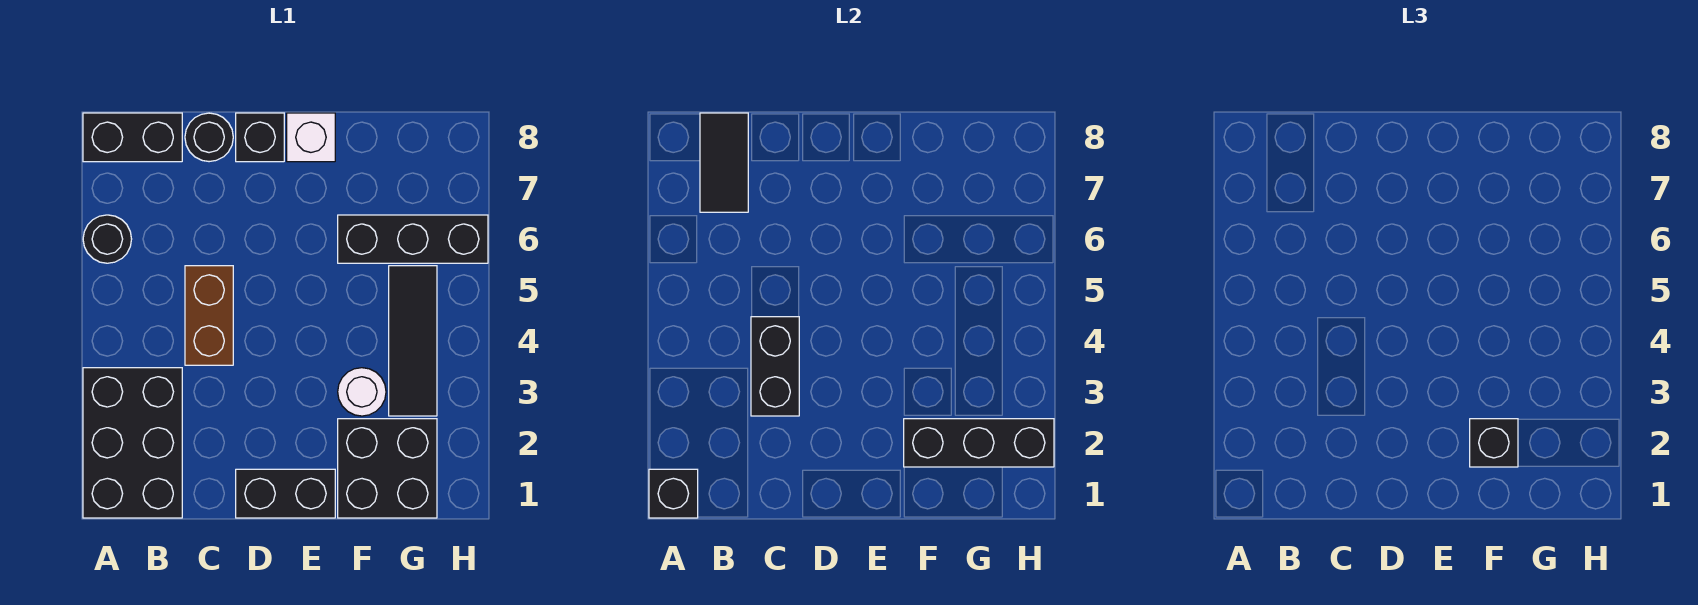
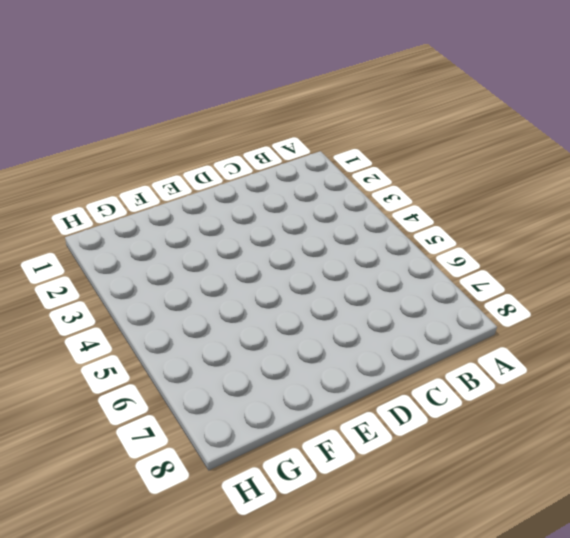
none -> black 2x3 brick [83,368,182,518]
none -> black 1x1 round brick [83,215,132,263]
none -> black 1x2 brick [83,113,182,162]

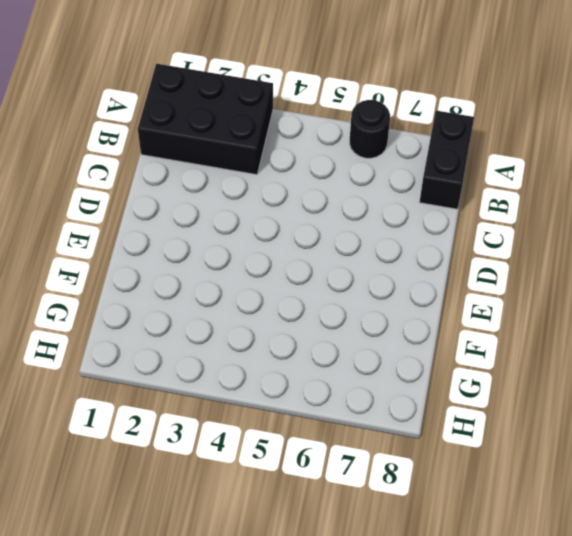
none -> brown 1x2 brick [185,266,233,365]
none -> black 1x1 round brick [185,113,233,162]
none -> black 1x2 brick [236,469,335,518]

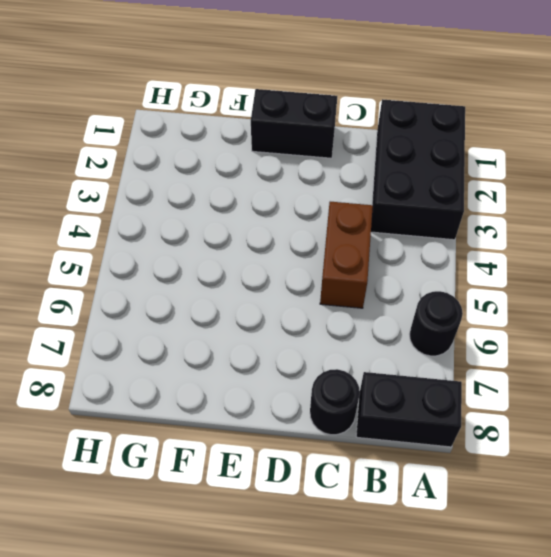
none -> black 1x1 brick [236,113,284,162]
none -> white 1x1 brick [287,113,335,162]
none -> black 2x2 brick [338,419,437,518]

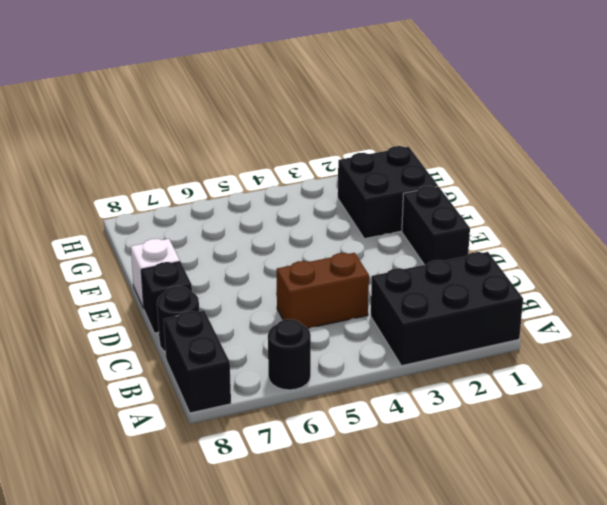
none -> white 1x1 round brick [338,368,386,416]
none -> black 1x3 brick [338,215,488,263]
none -> black 1x3 tile [389,266,437,416]

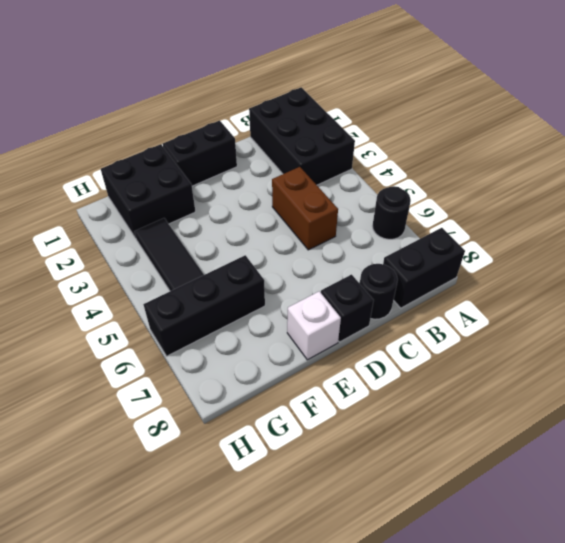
none -> white 1x1 round brick [338,368,386,416]
none -> black 1x1 brick [649,469,698,518]
none -> black 1x2 tile [700,113,748,212]

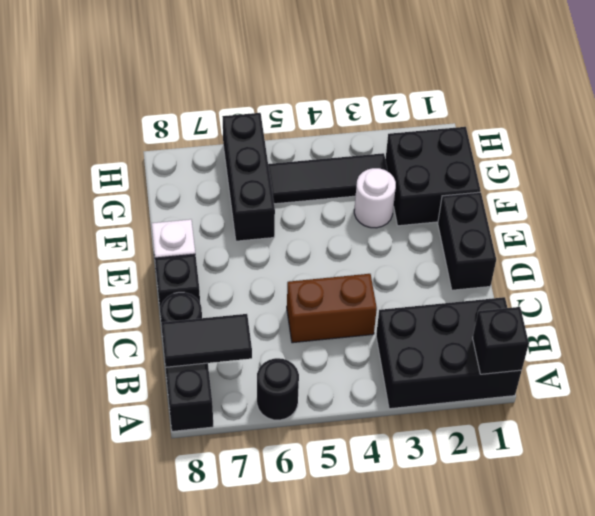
none -> black 1x2 brick [751,317,799,416]
none -> black 1x3 brick [904,419,1054,467]
none -> black 1x1 brick [1470,419,1518,467]

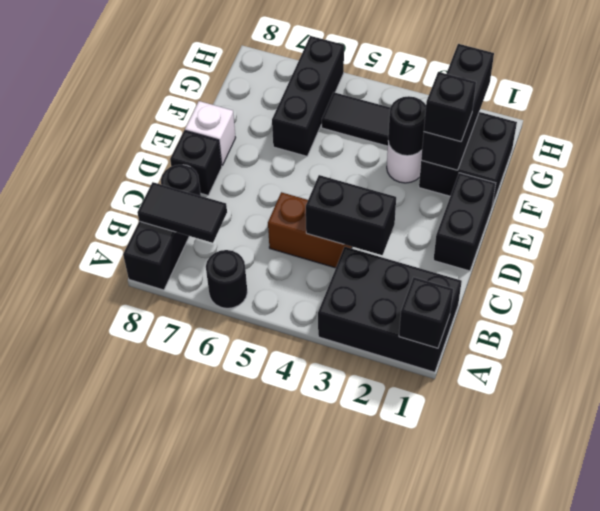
black 1x1 round brick [388,96,426,156] -> none

